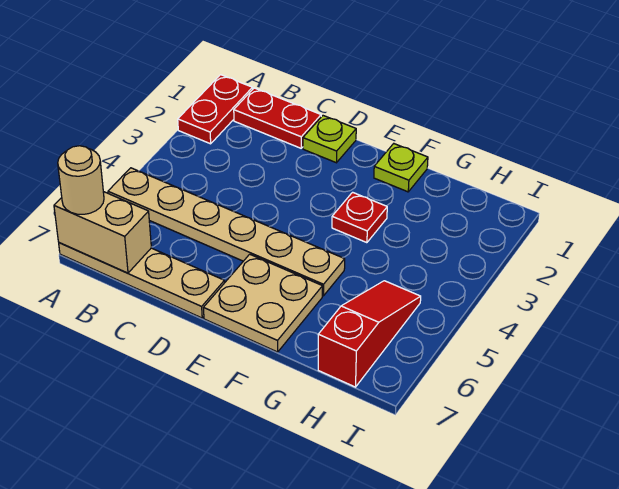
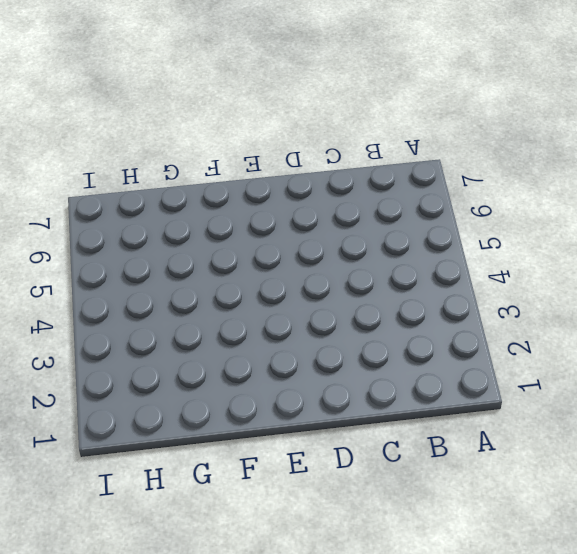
none -> red 1x2 plate [178,75,253,144]
none -> tan 1x6 plate [108,168,345,296]

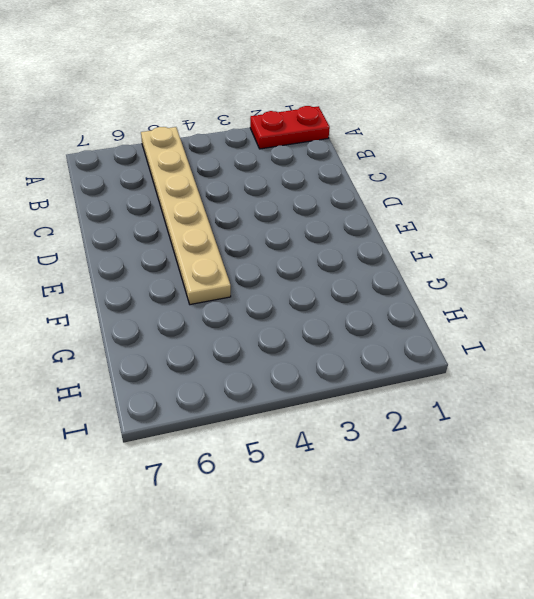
none -> tan 1x4 plate [59,243,225,318]
none -> red 1x2 plate [234,88,321,148]

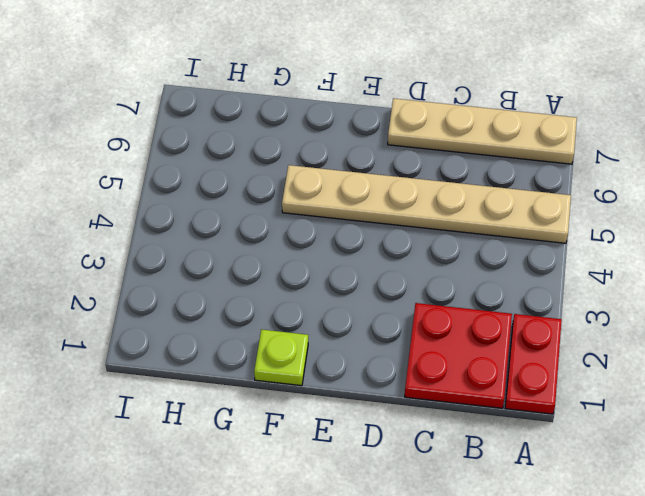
red 2x2 plate [405,303,512,408] -> red 1x2 plate [234,88,321,148]
none -> lime 1x1 plate [303,116,356,163]
none -> tan 2x2 plate [204,254,322,352]

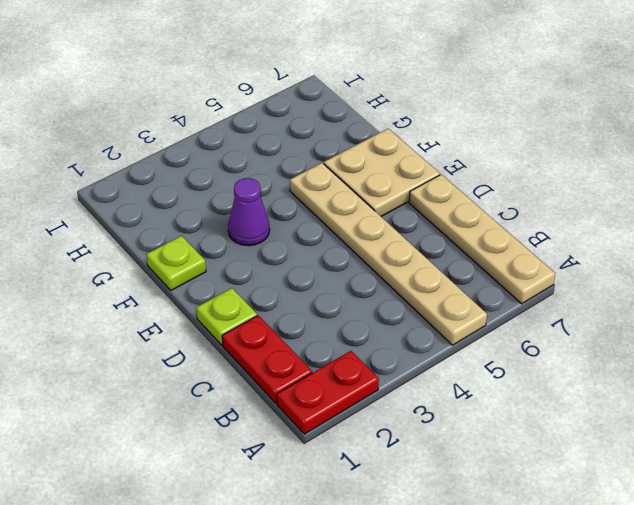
purple 1x1 cone [228,178,270,246] -> red 1x1 plate [332,192,387,243]
none -> red 1x3 slope [318,281,421,387]
none -> tan 1x2 brick [54,192,151,273]

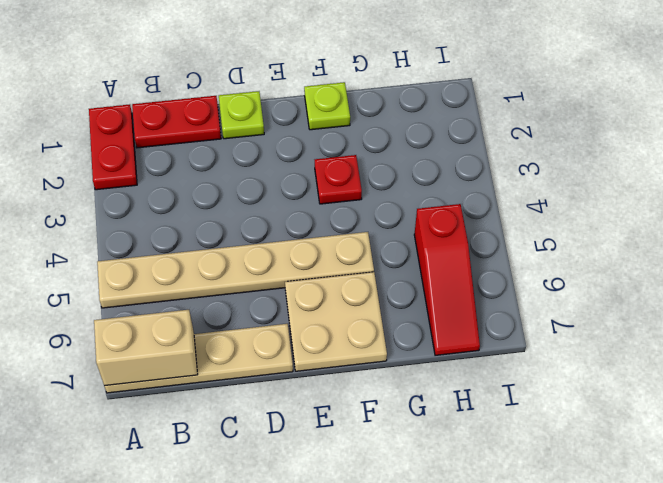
red 1x3 slope [414,204,480,355] -> red 1x3 slope turned to [318,281,421,387]
none -> tan 1x1 round brick [58,146,104,214]

